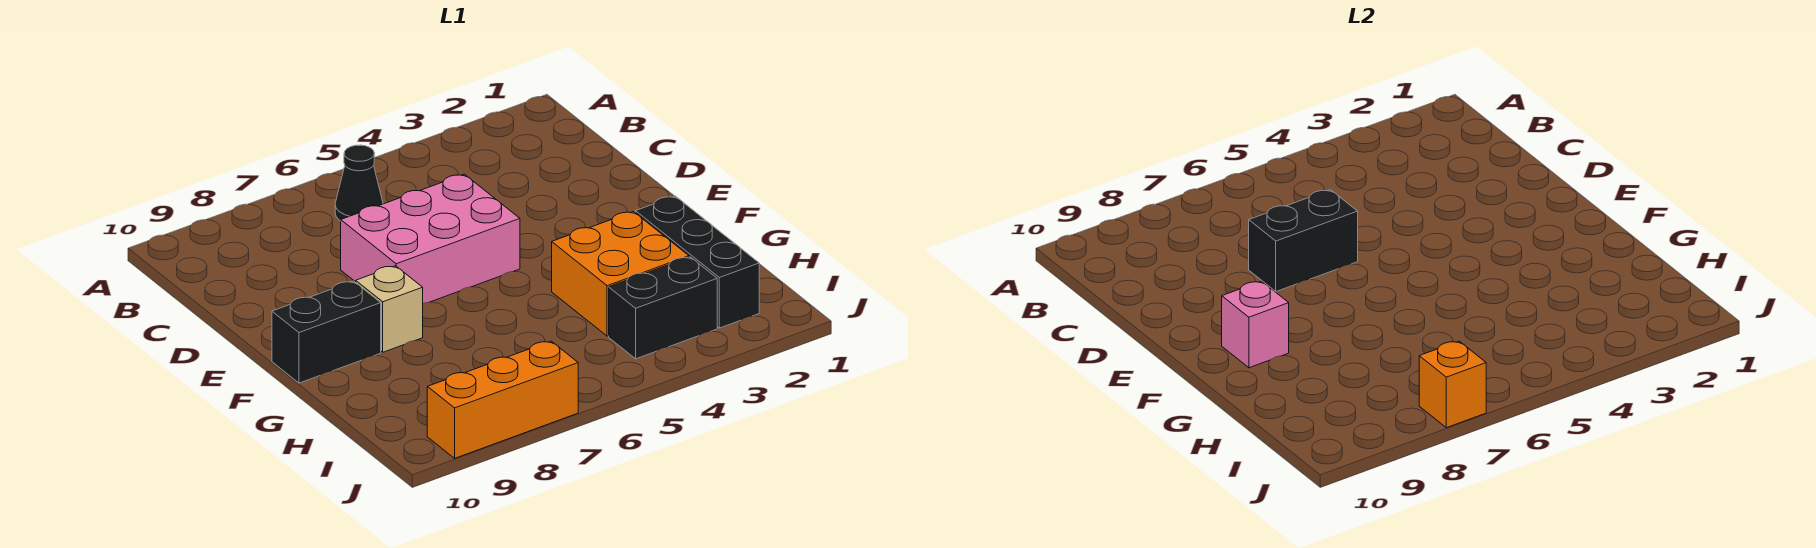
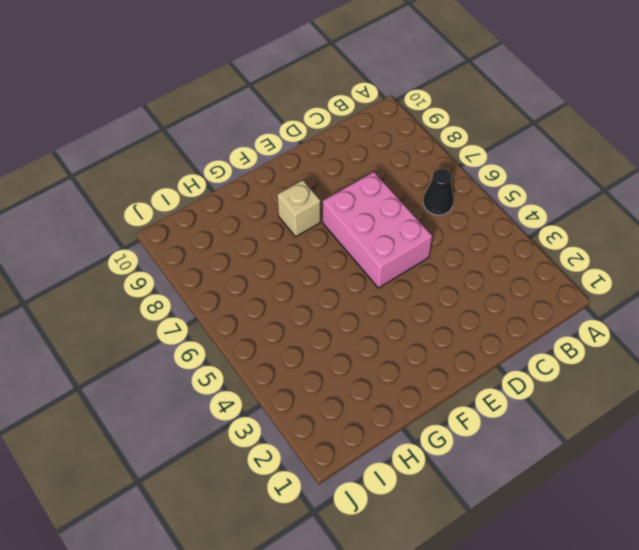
none -> black 1x2 brick [272,281,381,383]
none -> black 1x3 brick [635,196,759,328]

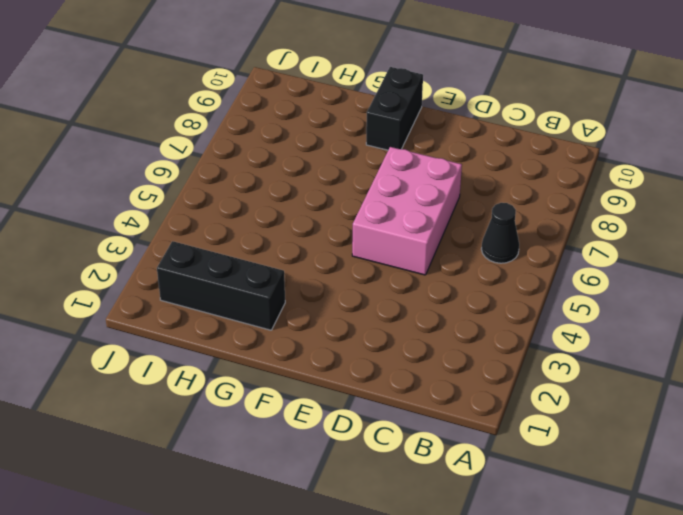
none -> tan 1x1 brick [356,266,423,352]
none -> orange 2x2 brick [552,212,689,336]

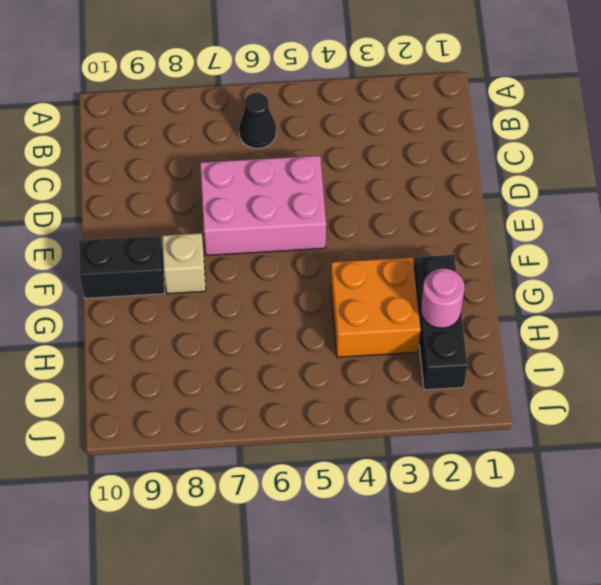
pink 1x1 round brick [421,268,465,328] -> none
none -> black 1x2 brick [609,257,717,359]
none -> orange 1x3 brick [427,341,578,458]

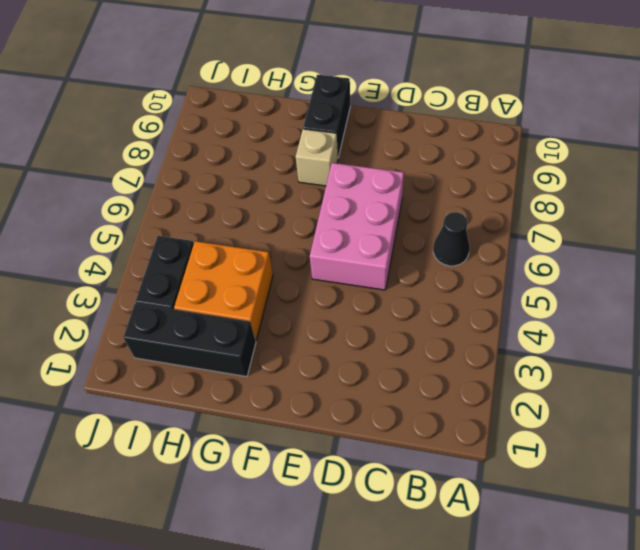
none -> orange 1x3 brick [427,341,578,458]
none -> black 1x2 brick [1249,190,1358,292]

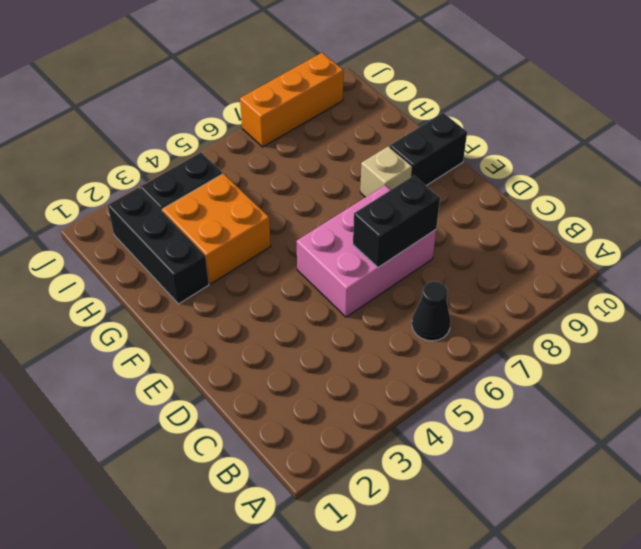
none -> pink 1x1 brick [1222,281,1289,368]
none -> orange 1x1 brick [1419,341,1486,428]

